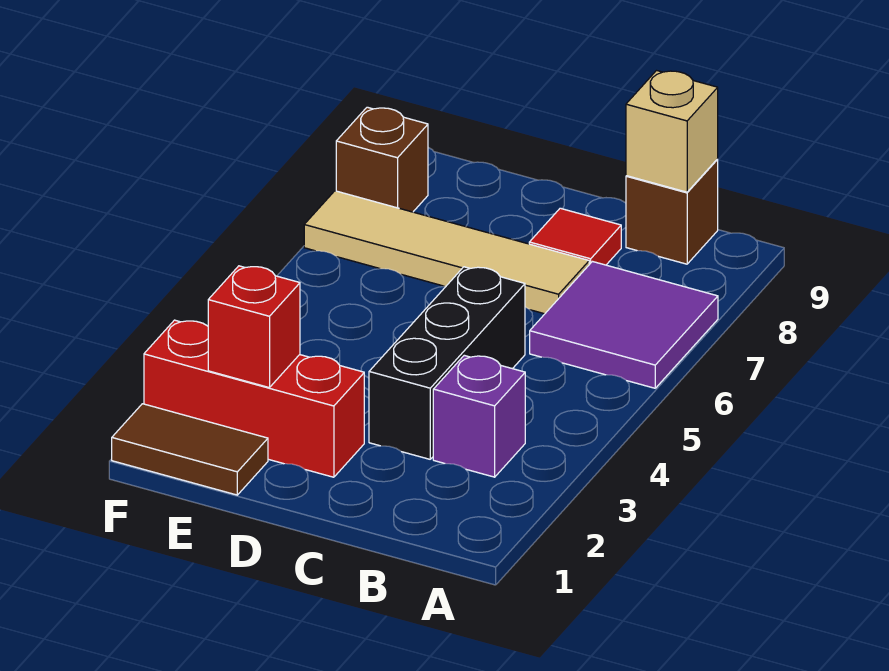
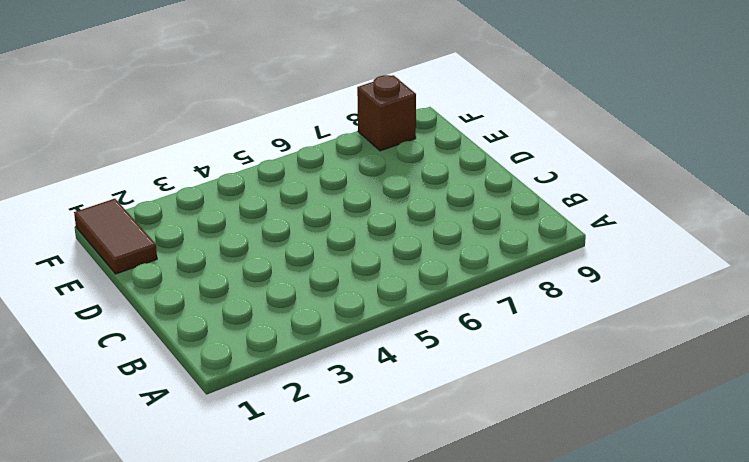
none -> purple 2x2 tile [530,262,718,388]
none -> purple 1x1 brick [433,355,525,477]

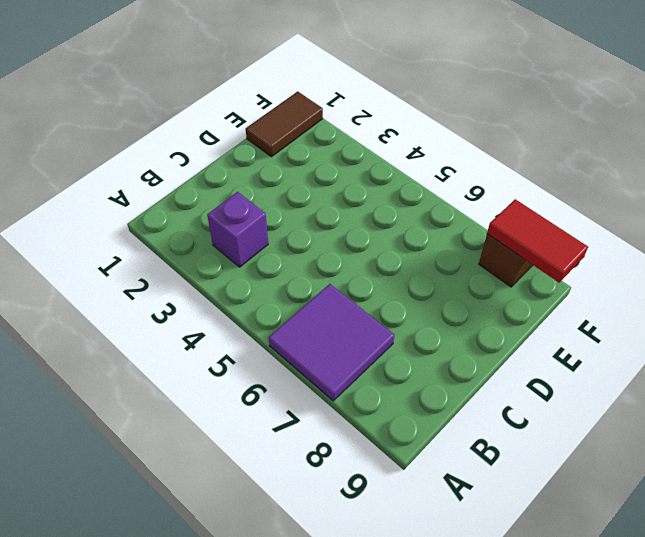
red 1x2 tile [487,199,588,283] -> none
none -> brown 1x1 brick [626,160,718,264]
none -> black 1x3 brick [369,267,525,459]

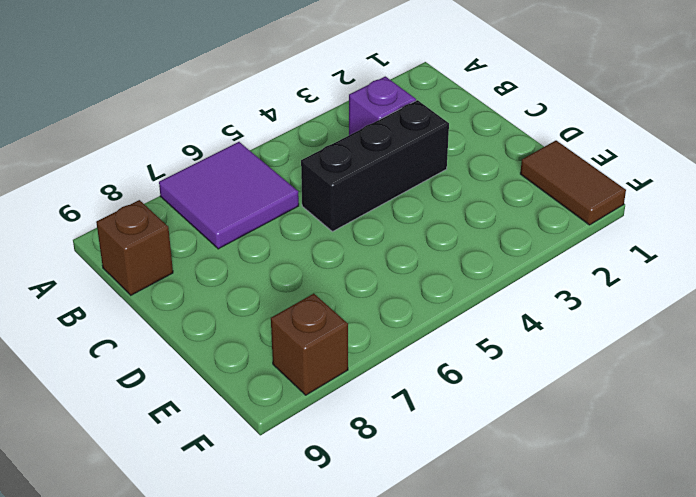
none -> tan 1x4 tile [304,191,589,314]
none -> red 1x1 tile [529,208,621,265]

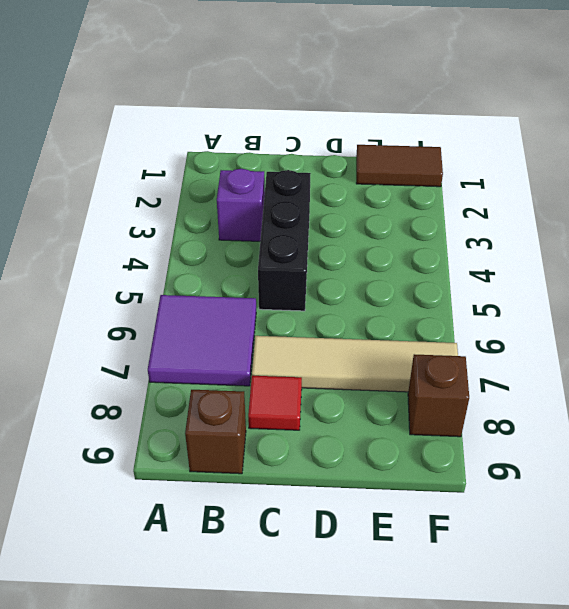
none -> red 1x3 brick [144,320,364,477]
none -> tan 1x1 brick [626,71,718,192]

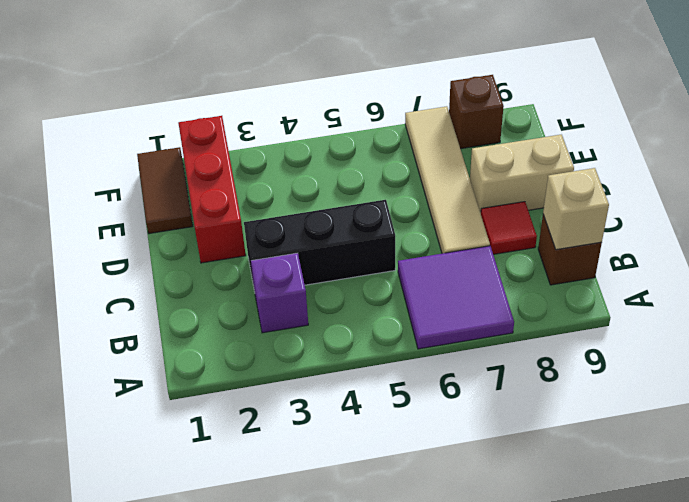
tan 1x2 brick [470,135,574,213] -> none
none -> red 1x1 brick [208,266,300,388]

